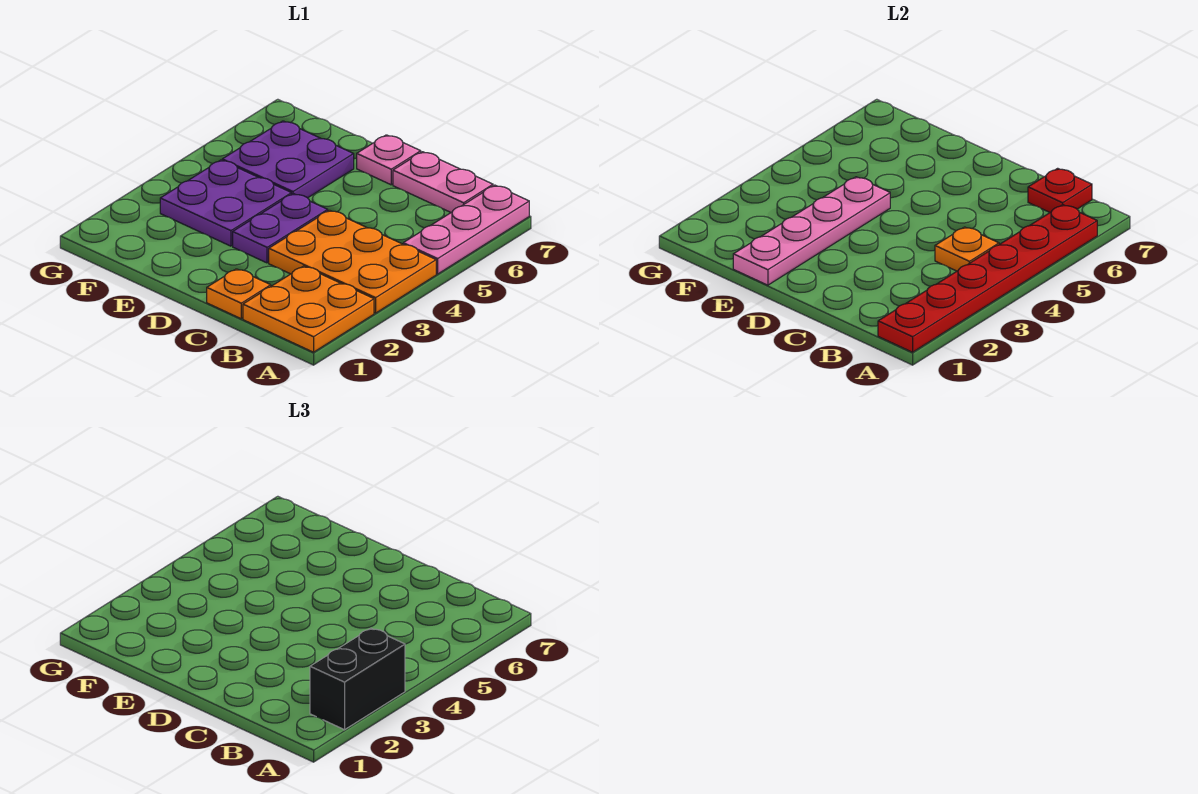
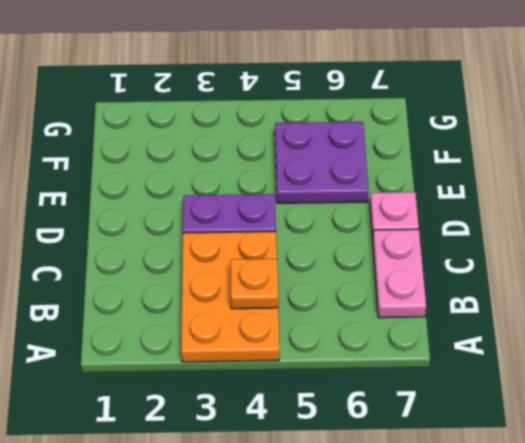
none -> orange 2x2 plate [243,266,374,352]
none -> pink 1x3 plate [403,185,529,274]
none -> orange 1x1 plate [207,269,271,319]

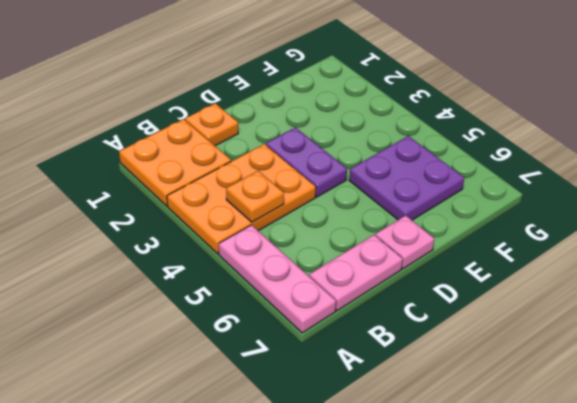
none -> purple 2x2 plate [160,160,291,246]
none -> red 1x6 plate [878,205,1097,352]
none -> red 1x1 plate [1028,168,1092,212]

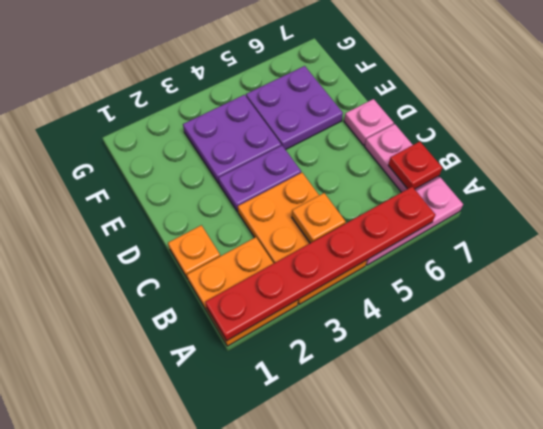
none -> pink 1x4 plate [733,177,890,285]
none -> black 1x2 brick [310,628,405,730]

